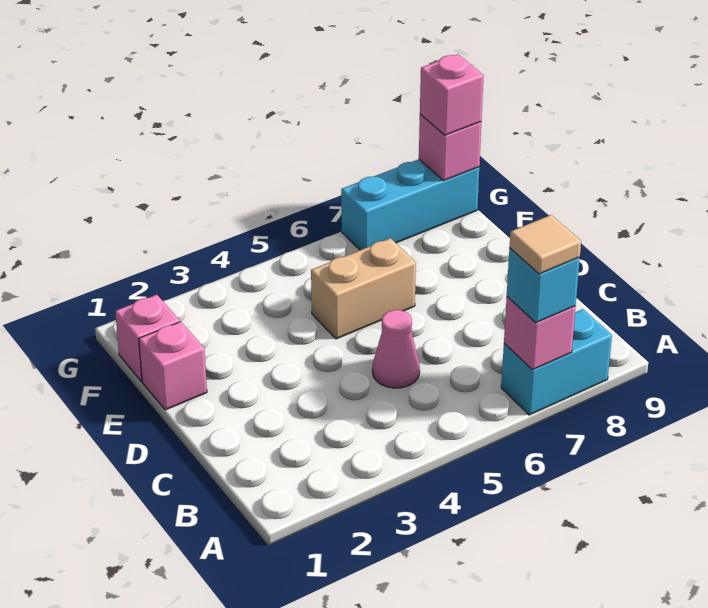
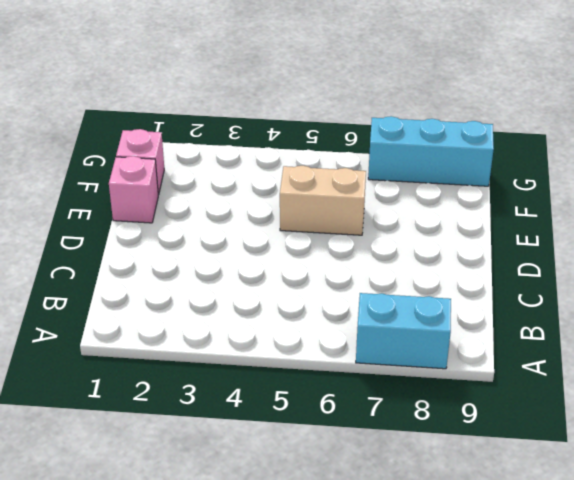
none -> pink 1x1 cone [372,310,420,388]
none -> pink 1x1 brick [504,297,576,370]

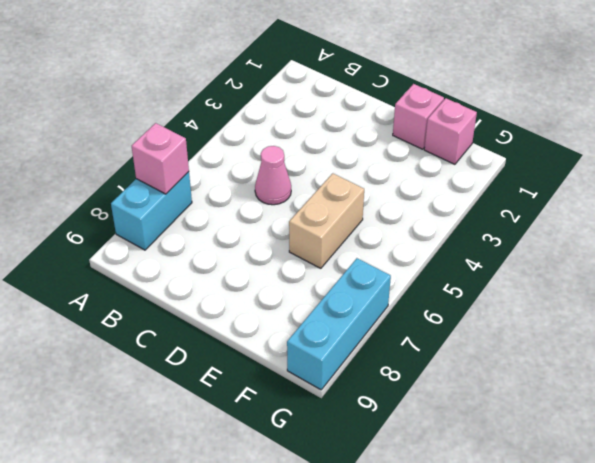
none -> pink 1x1 brick [419,114,481,181]
none -> cyan 1x1 brick [507,248,580,323]

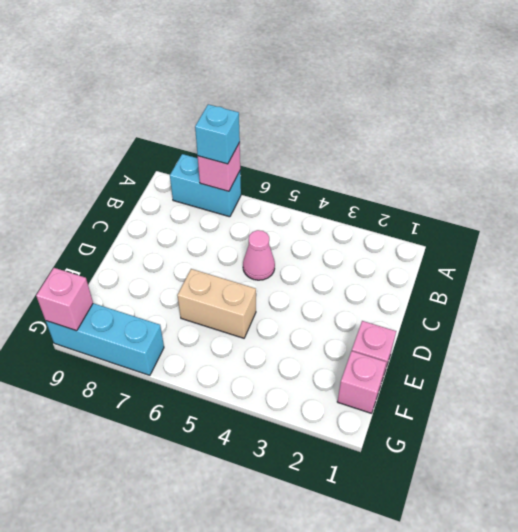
none -> pink 1x1 brick [420,54,484,135]
none -> tan 1x1 tile [509,215,581,274]

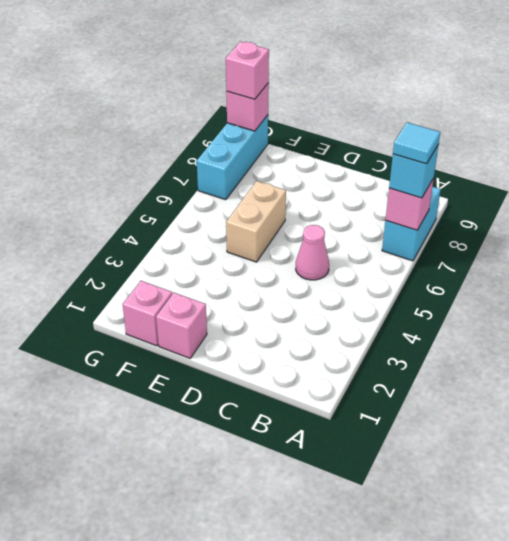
cyan 1x1 tile [393,122,440,164] -> tan 1x1 tile [509,215,581,274]

